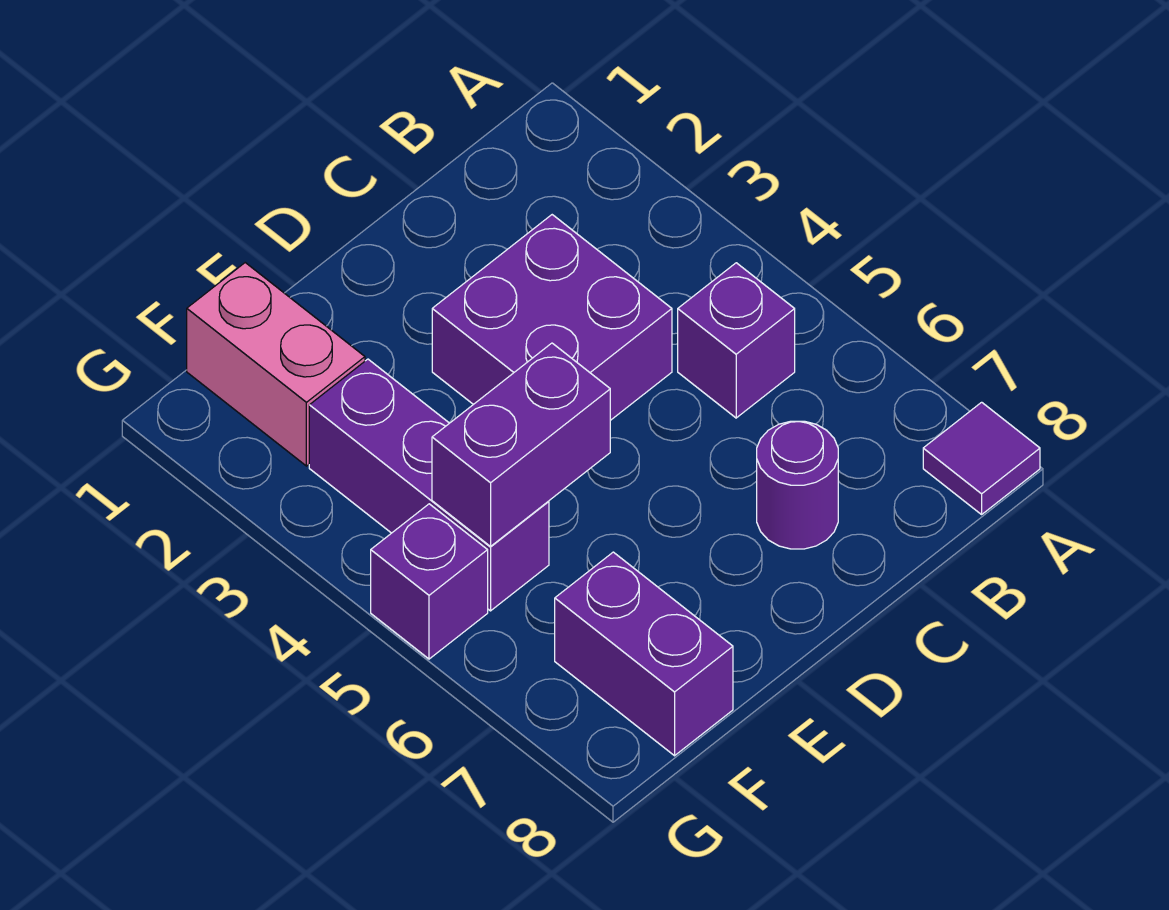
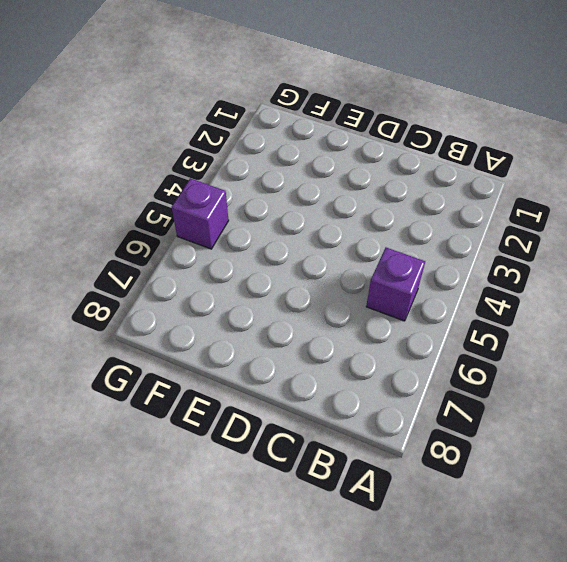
none -> purple 1x1 tile [923,402,1040,514]
none -> purple 2x2 brick [432,215,672,420]

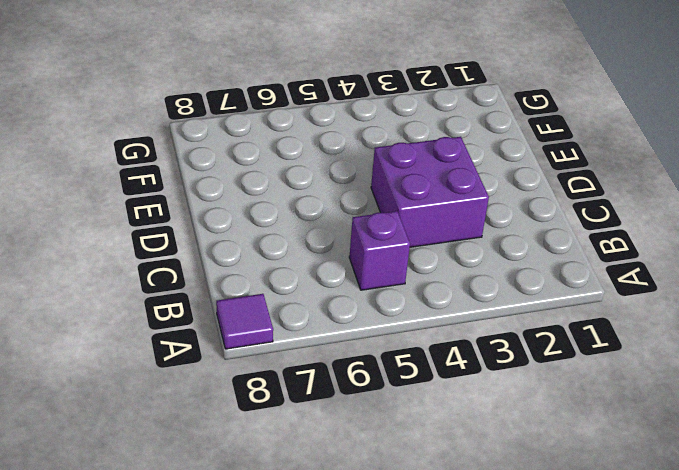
none -> purple 1x1 round brick [757,421,838,549]
none -> pink 1x2 brick [187,263,365,466]

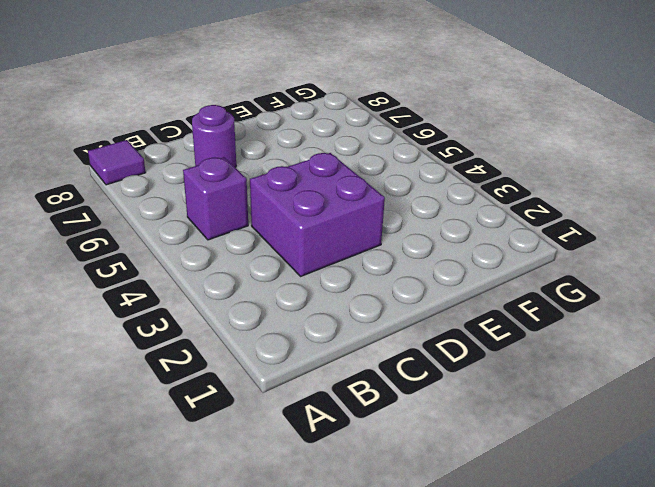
none -> pink 1x2 brick [187,263,365,466]
none -> purple 1x3 brick [309,359,549,611]

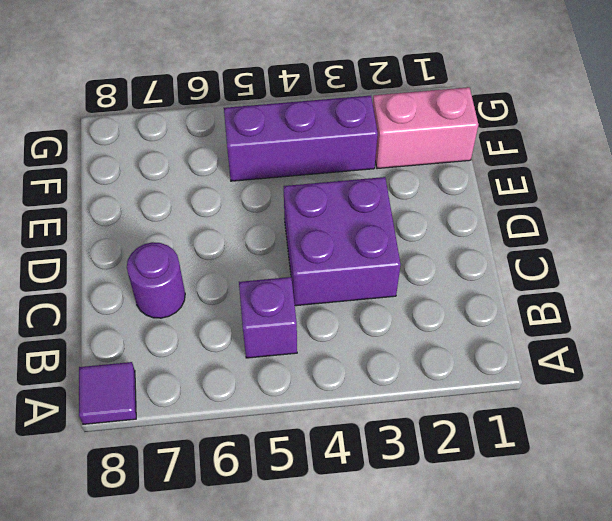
none -> purple 1x2 brick [555,552,733,756]
none -> purple 1x1 brick [371,504,488,659]

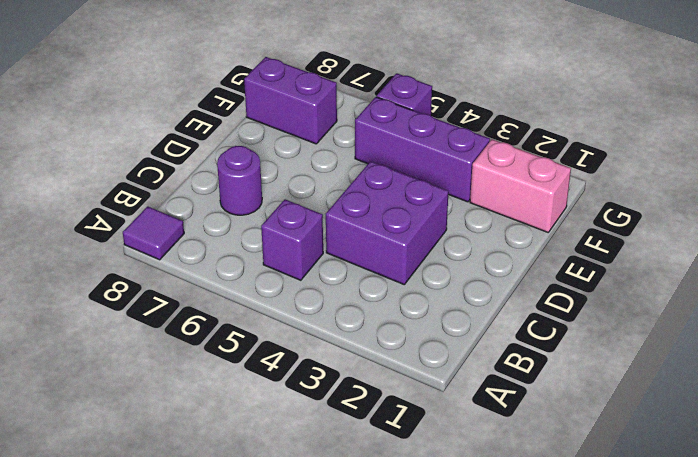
none -> purple 1x2 brick [432,343,610,546]

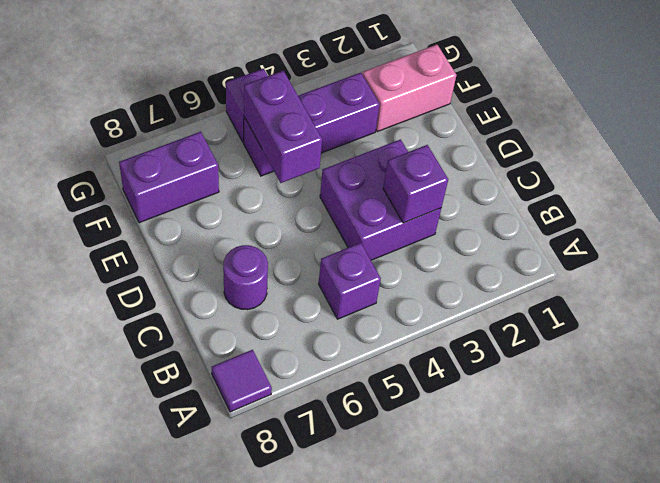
purple 1x1 brick [383,145,448,223] -> none

